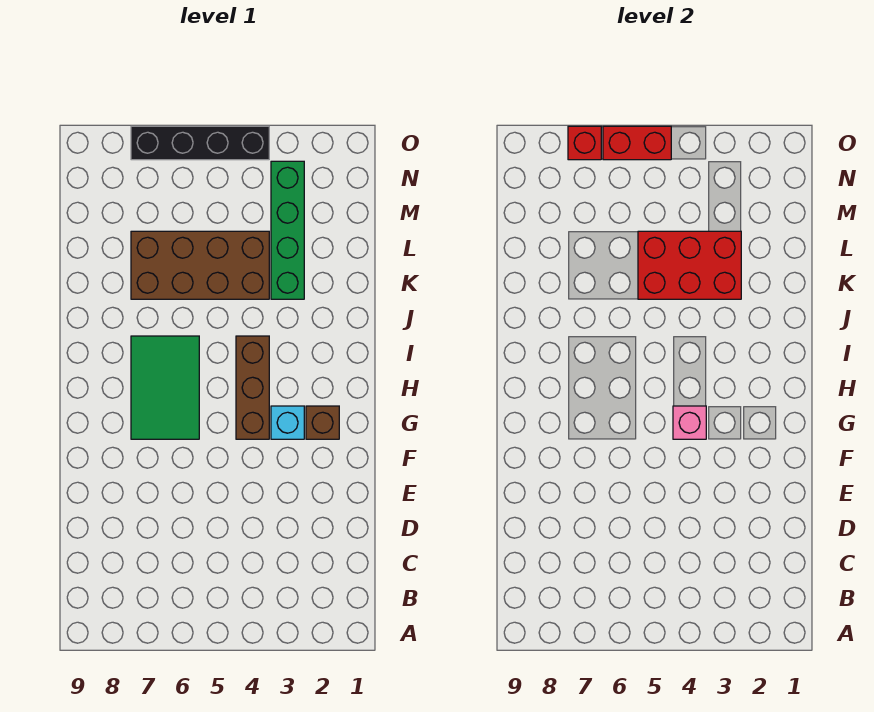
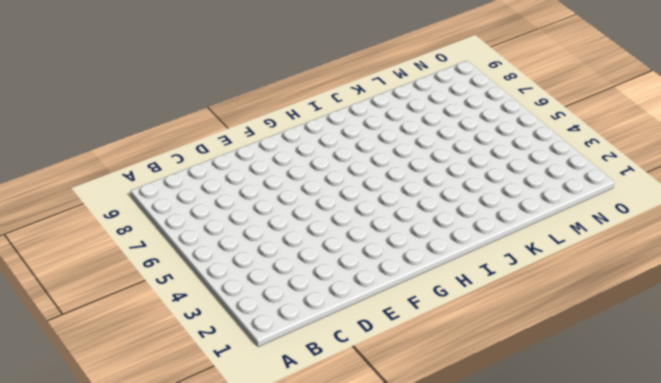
none -> brown 1x1 brick [306,406,339,439]
none -> cyan 1x1 brick [271,406,304,439]

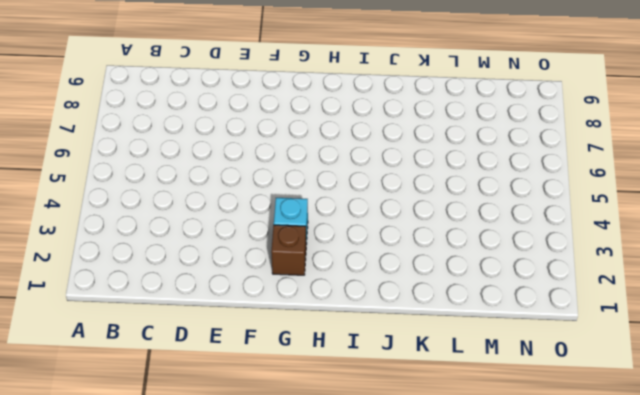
none -> brown 1x3 brick [236,336,269,439]
none -> green 2x3 tile [131,336,199,439]

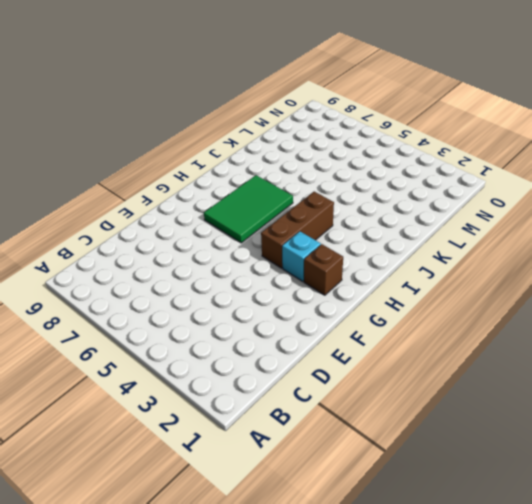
none -> green 1x4 brick [271,161,304,299]
none -> brown 2x4 brick [131,231,269,299]

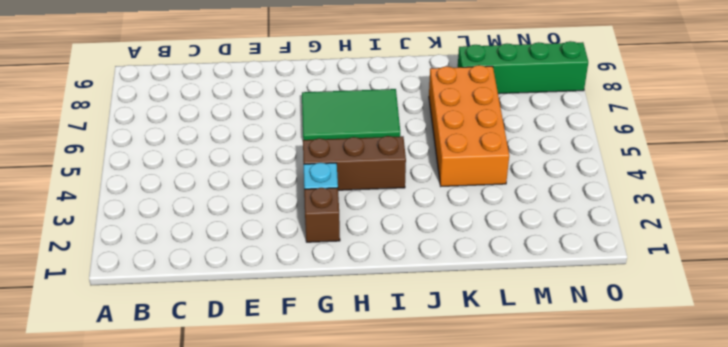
orange 2x4 brick [429,65,509,186] -> brown 2x4 brick [131,231,269,299]
green 1x4 brick [458,41,588,94] -> green 1x4 brick moved to [271,161,304,299]
none -> black 1x4 brick [131,126,269,160]
none -> pink 1x1 brick [673,406,706,439]

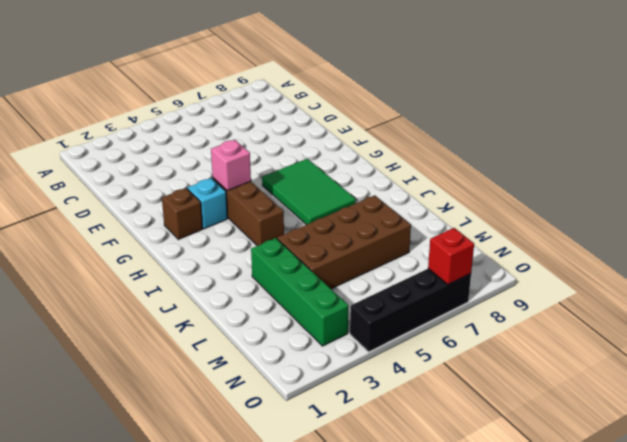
none -> red 2x3 brick [638,231,741,299]
none -> red 1x2 brick [603,126,671,160]

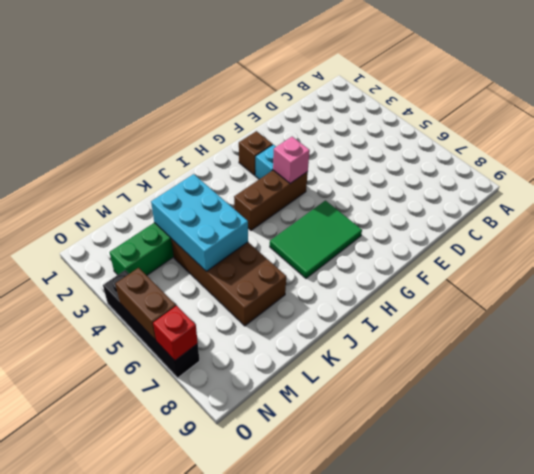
cyan 2x3 brick [151,174,248,271] -> red 2x3 brick [638,231,741,299]
brown 1x2 brick [115,268,176,340] -> red 1x2 brick [603,126,671,160]

